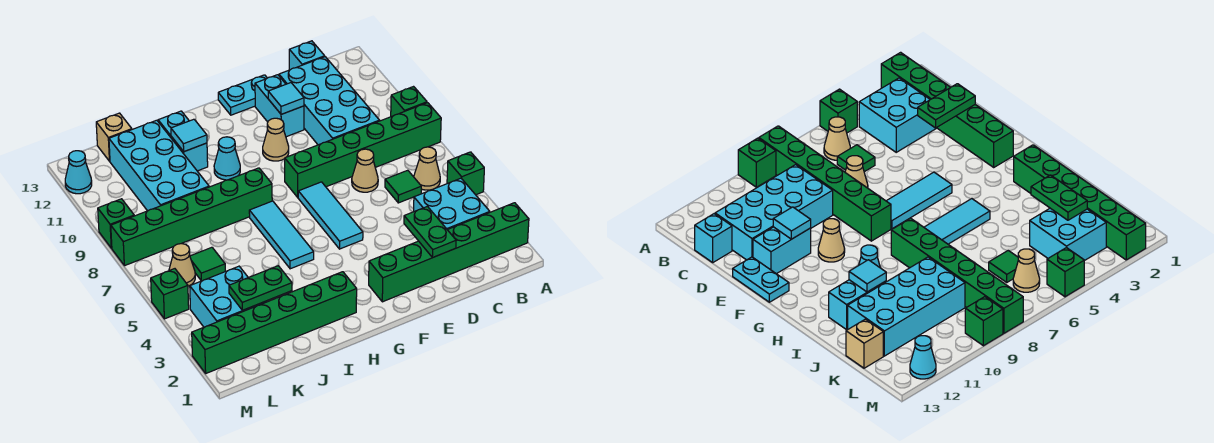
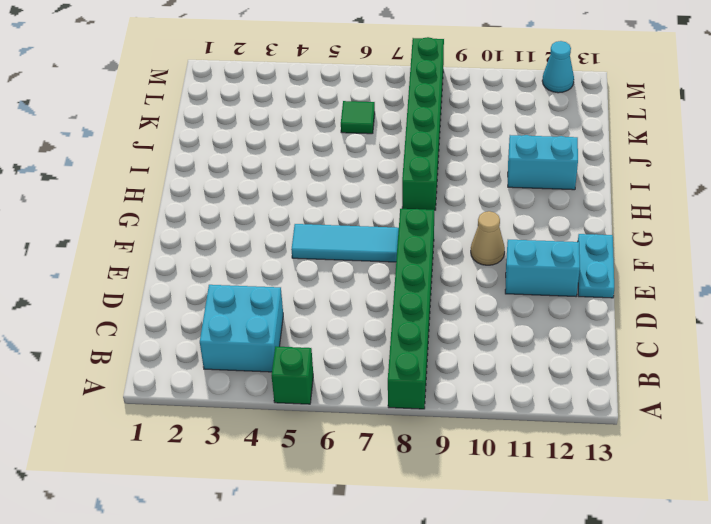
none -> green 1x6 brick [369,203,529,302]
none -> green 1x1 brick [391,87,427,117]
none -> tan 1x1 cone [414,147,440,190]
none -> green 1x1 tile [385,170,421,203]

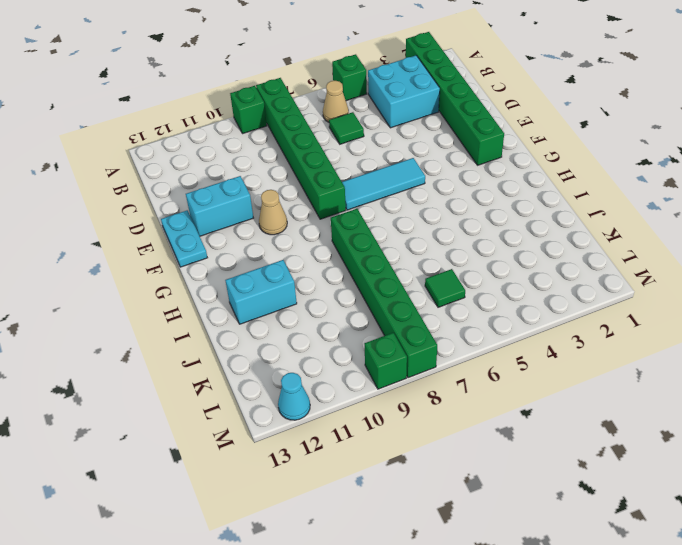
none -> cyan 2x4 brick [279,57,379,145]
none -> cyan 1x1 brick [289,41,325,70]
none -> tan 1x1 cone [352,149,378,192]
none -> green 1x6 brick [192,272,357,373]

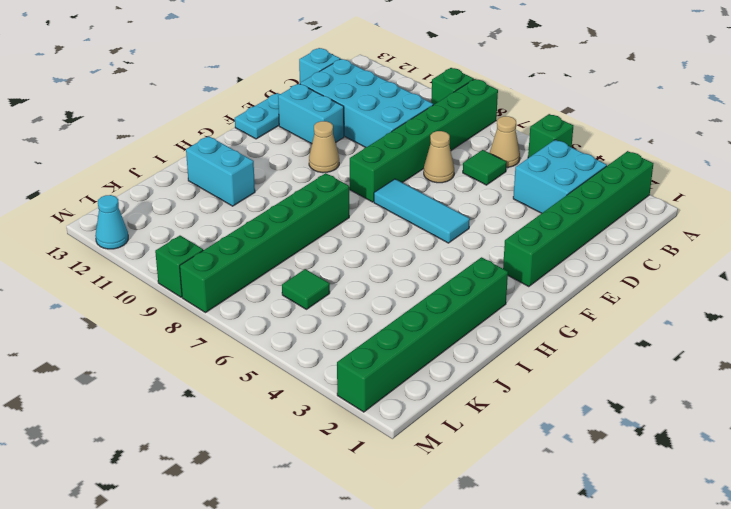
none -> cyan 1x3 tile [249,201,314,269]
none -> cyan 1x1 cone [214,137,240,180]
none -> cyan 2x4 brick [109,120,209,211]
none -> cyan 2x2 brick [190,266,267,327]

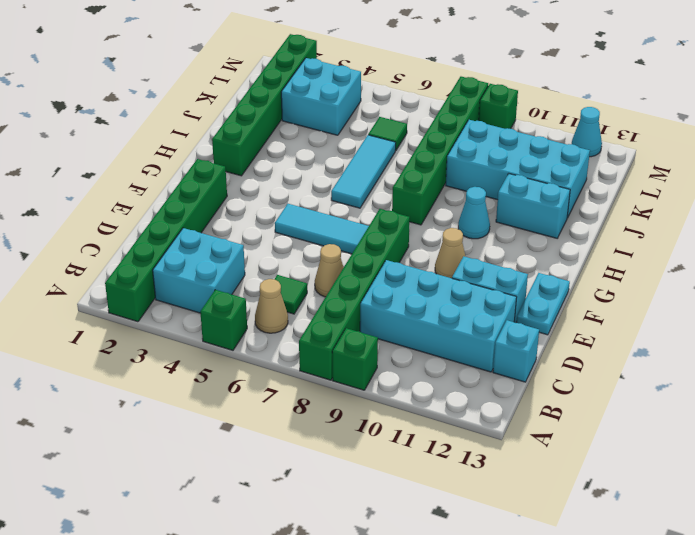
cyan 1x3 tile [331,135,396,208] -> cyan 1x3 tile turned to [249,201,314,269]
none -> tan 1x1 brick [96,113,132,161]
none -> tan 1x1 cone [169,244,195,286]
none -> green 1x1 brick [151,269,189,319]
none -> green 1x2 plate [404,206,456,257]

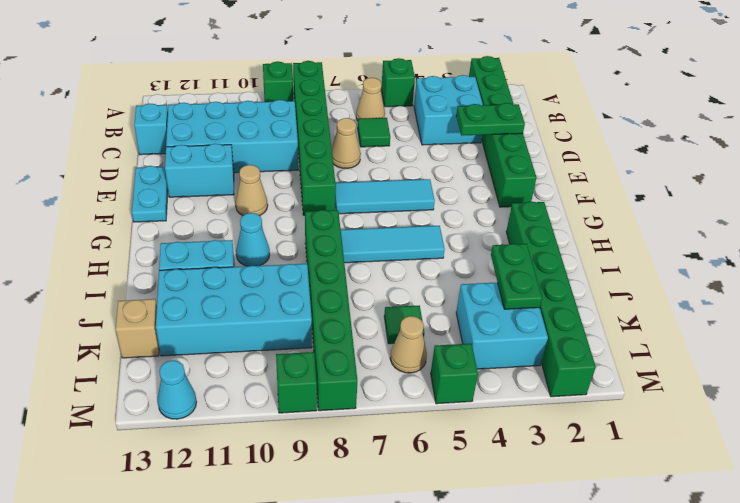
none -> cyan 1x1 tile [268,83,304,114]
none -> cyan 1x1 tile [171,119,207,152]

